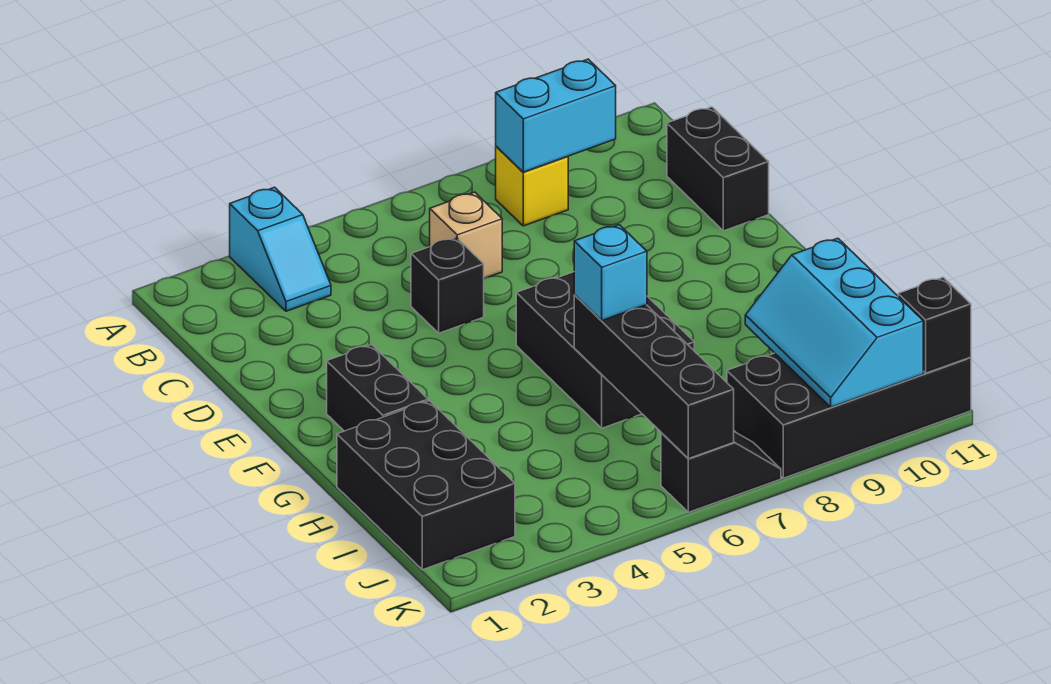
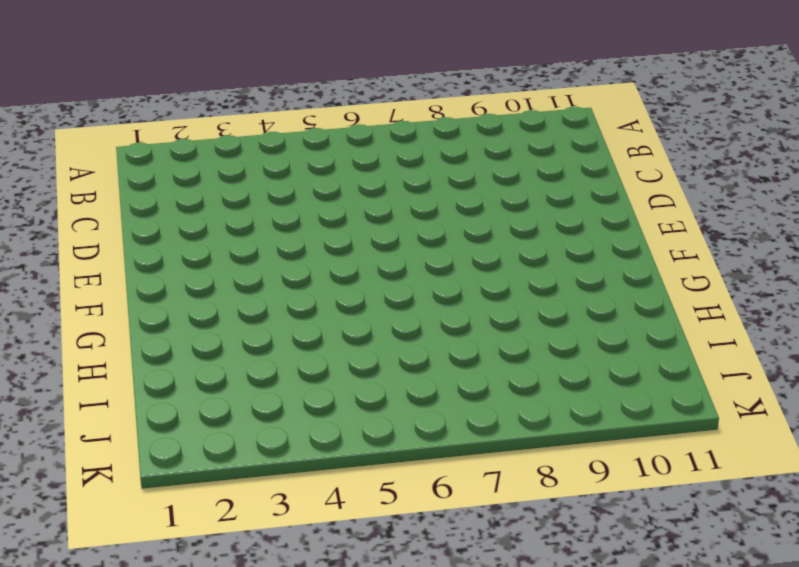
none -> cyan 1x2 slope [230,187,331,311]
none -> yellow 1x1 brick [496,146,568,226]
none -> tan 1x1 brick [430,192,502,278]

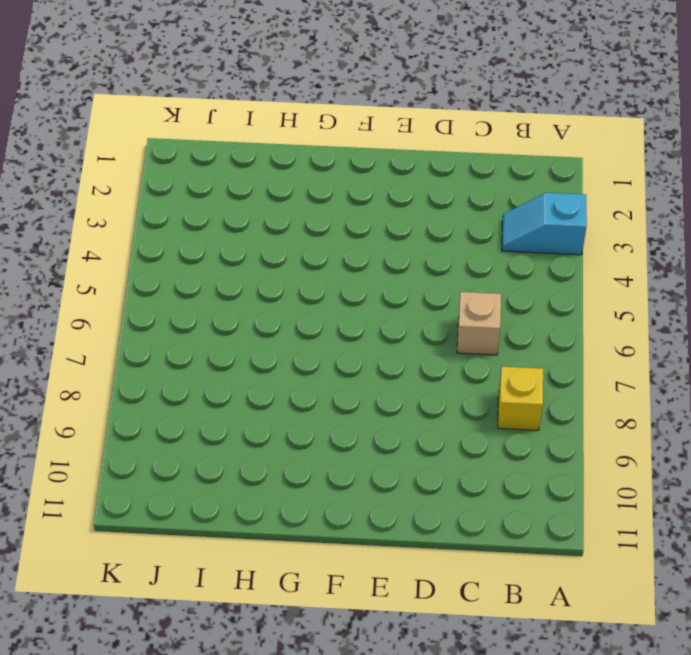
none -> black 1x2 brick [667,107,769,231]
none -> black 1x1 brick [411,237,484,333]
none -> black 1x2 brick [327,345,428,431]

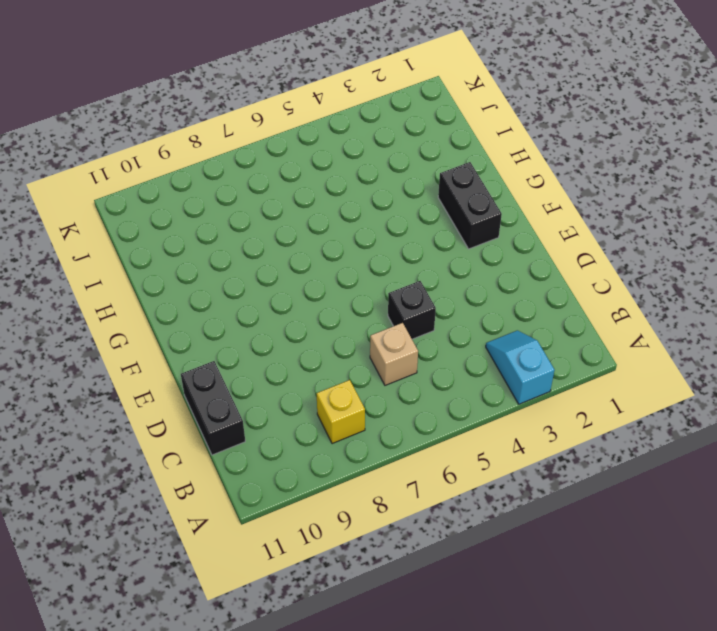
none -> black 2x3 brick [516,272,694,428]
none -> black 2x3 brick [337,401,515,570]
none -> black 2x4 brick [727,353,971,478]

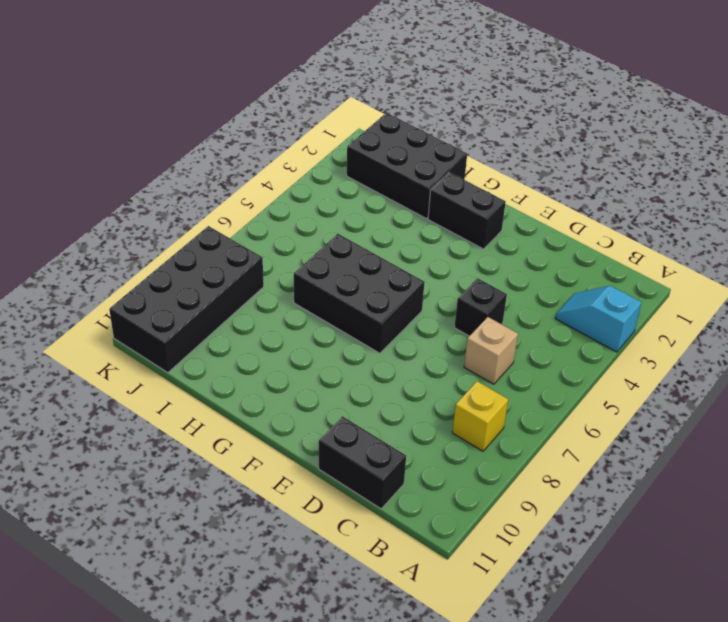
none -> black 1x2 slope [661,432,781,512]
none -> cyan 1x2 brick [496,59,616,172]
none -> black 1x4 brick [574,295,734,459]

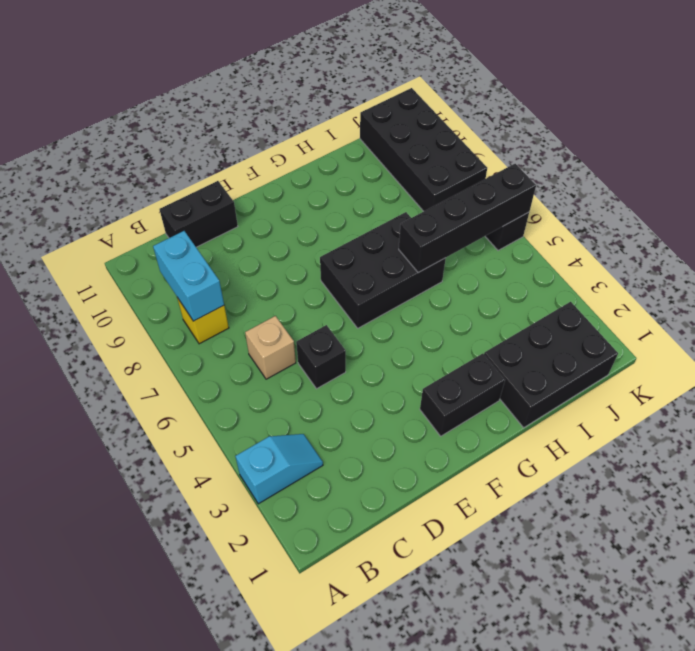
none -> cyan 2x3 slope [745,238,923,407]
none -> black 1x1 brick [898,277,971,373]
none -> cyan 1x1 brick [574,225,647,321]

